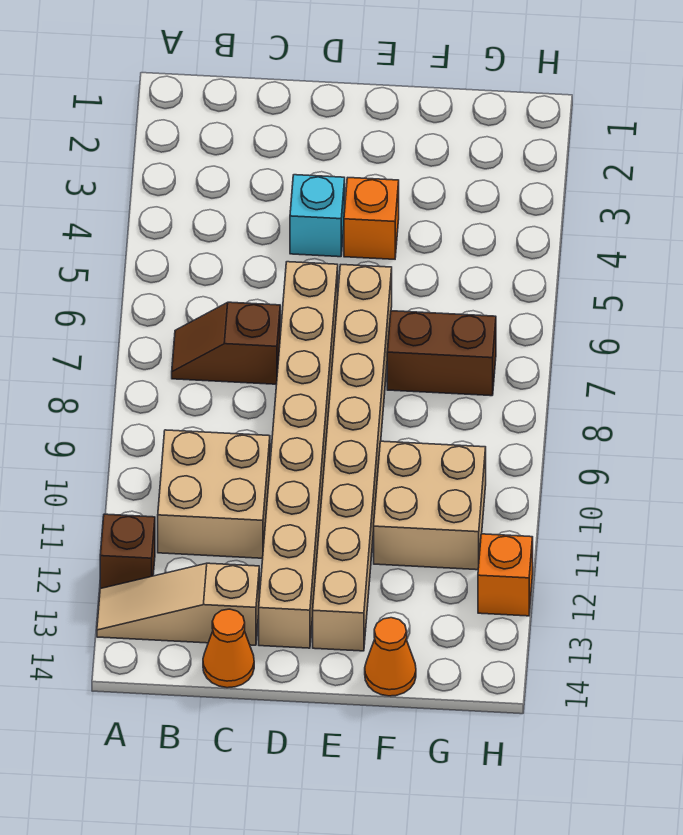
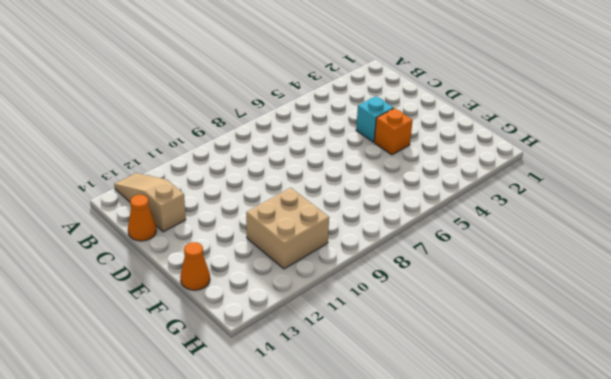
none -> brown 1x1 brick [100,514,155,589]
none -> brown 1x2 slope [172,302,280,384]
none -> tan 2x2 brick [158,430,270,558]

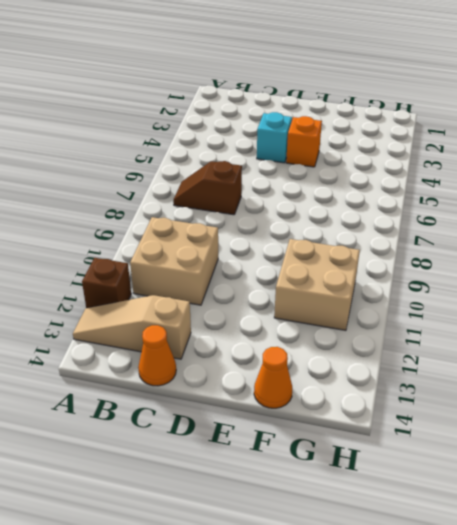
none -> tan 1x8 brick [259,262,338,648]
none -> tan 1x8 brick [313,265,392,651]
none -> brown 1x2 brick [387,311,496,396]

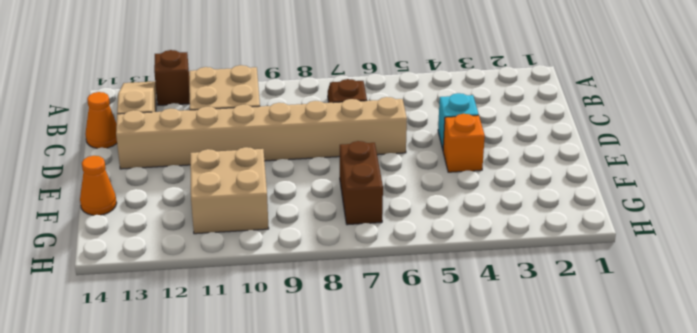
none -> tan 1x8 brick [313,265,392,651]
none -> orange 1x1 brick [478,534,533,616]

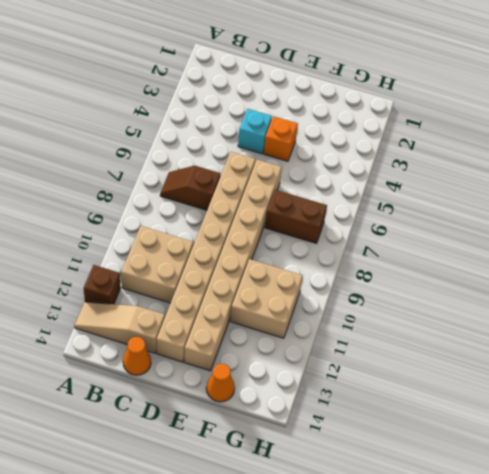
none -> orange 1x1 brick [478,534,533,616]

